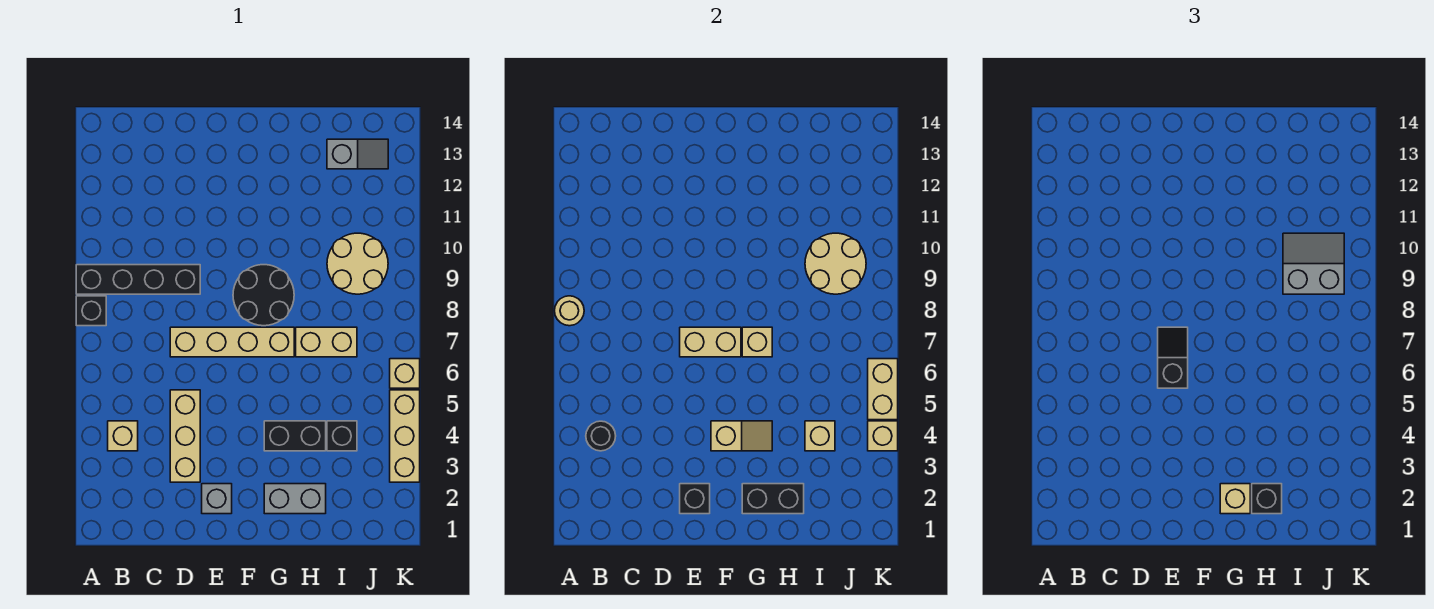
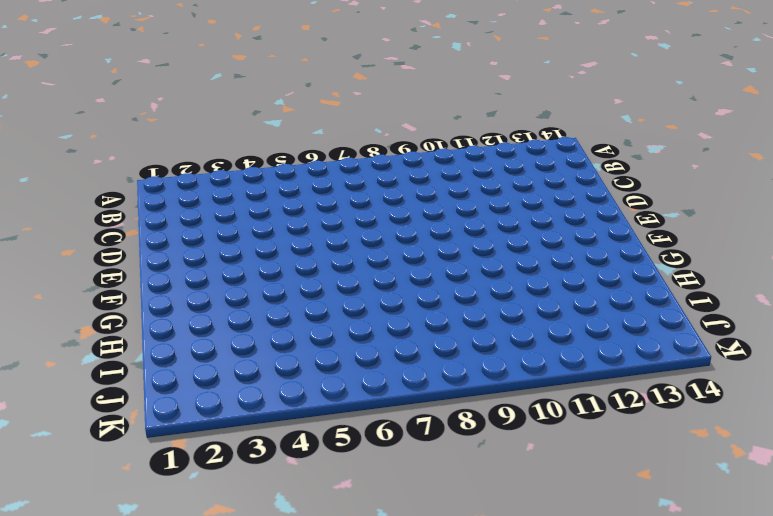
none -> black 1x1 brick [76,296,106,326]
none -> black 1x4 brick [76,265,200,294]
none -> tan 1x1 brick [108,421,138,451]
none -> tan 1x3 brick [170,390,200,482]

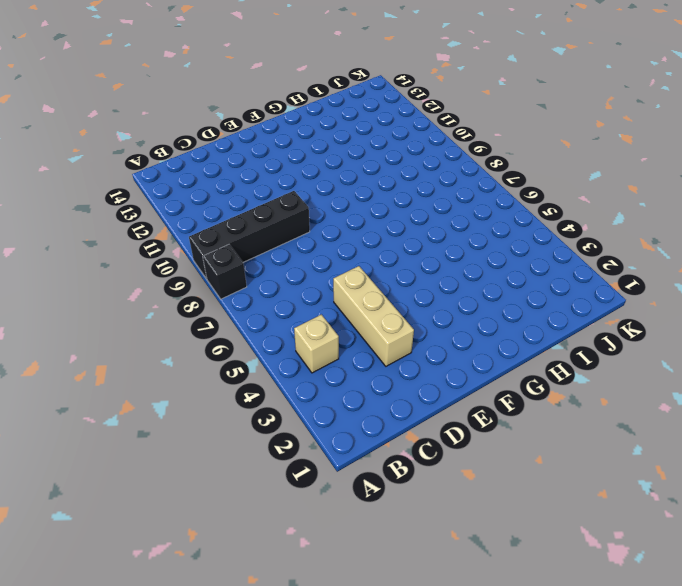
none -> tan 1x4 brick [170,327,294,357]
none -> grey 1x1 brick [202,484,232,514]
none -> black 2x2 round brick [233,265,294,326]
none -> grey 1x2 brick [264,484,326,514]

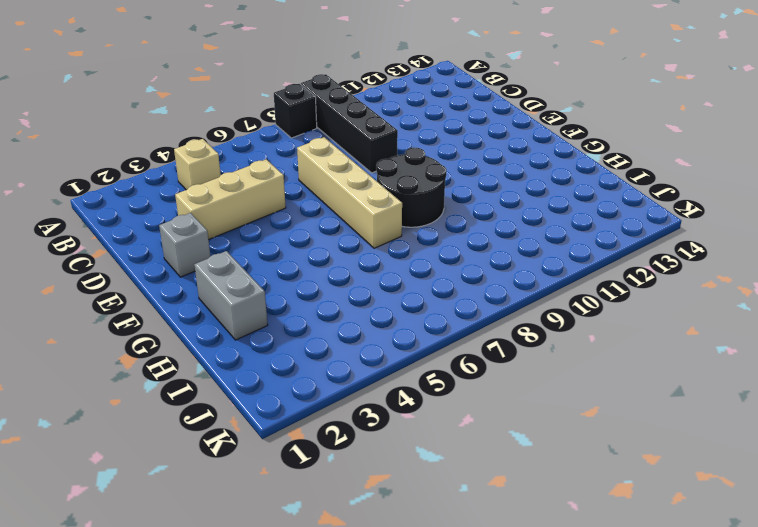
none -> black 1x2 brick [264,421,326,451]
none -> tan 1x2 brick [296,327,357,357]
none -> black 1x1 brick [327,421,357,451]
none -> tan 2x2 round brick [327,233,388,294]

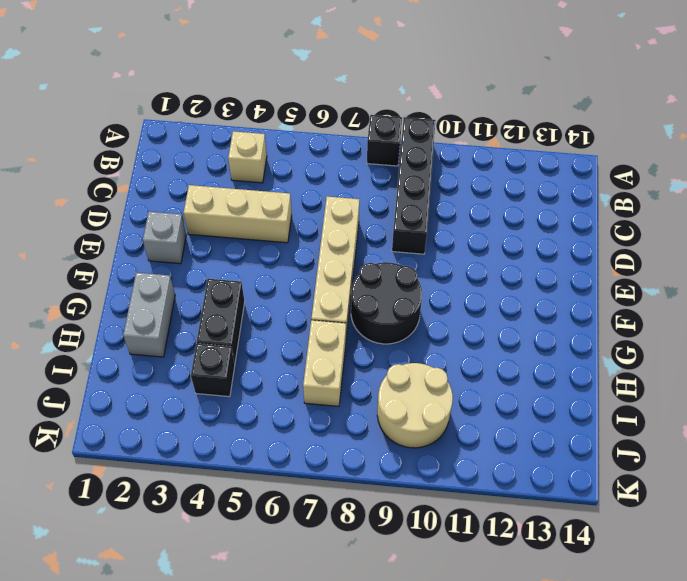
none -> grey 1x2 slope [327,139,388,169]
none -> tan 1x3 brick [390,390,420,482]
none -> tan 1x1 brick [390,359,420,388]
none -> tan 1x1 round brick [555,296,584,326]

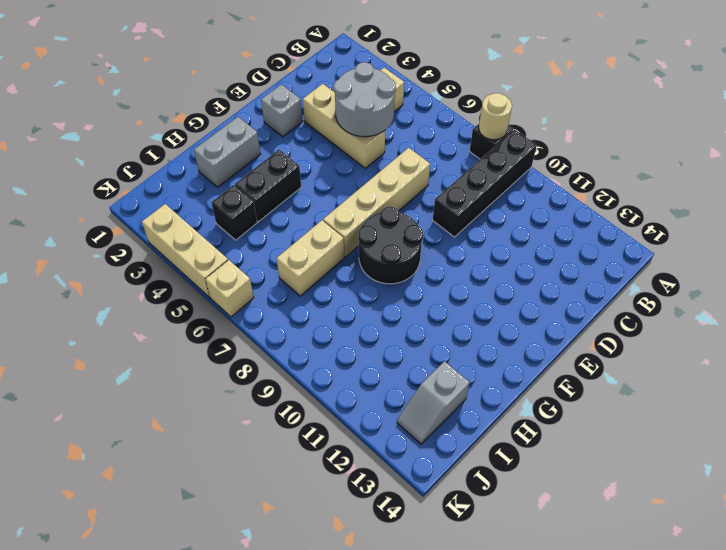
grey 2x2 round brick [334,62,396,137] -> none
none -> tan 2x2 round brick [327,233,388,294]
none -> black 1x1 round brick [586,421,616,451]
none -> black 1x1 brick [680,484,710,514]
none -> tan 1x2 brick [680,327,741,357]

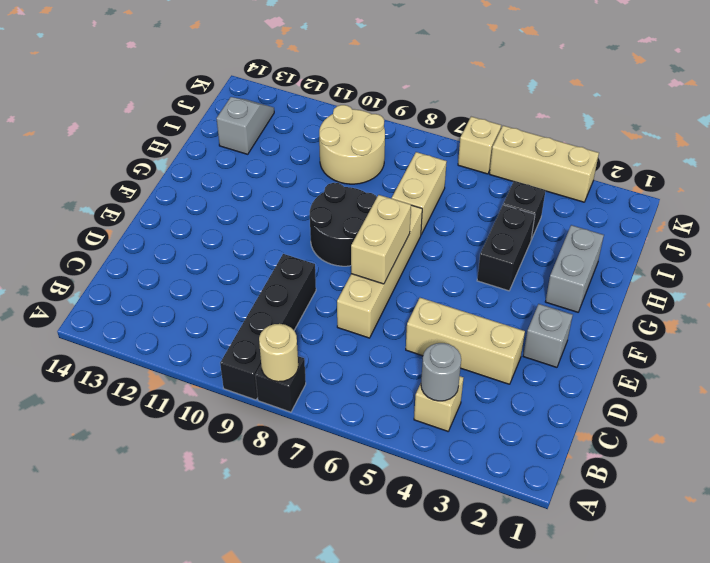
grey 1x1 round brick [421,343,461,401] -> black 1x1 round brick [586,421,616,451]
none -> black 1x1 brick [680,484,710,514]
none -> tan 1x2 slope [711,421,772,451]
none -> black 1x2 brick [742,484,804,514]
none -> tan 1x1 brick [742,327,772,357]

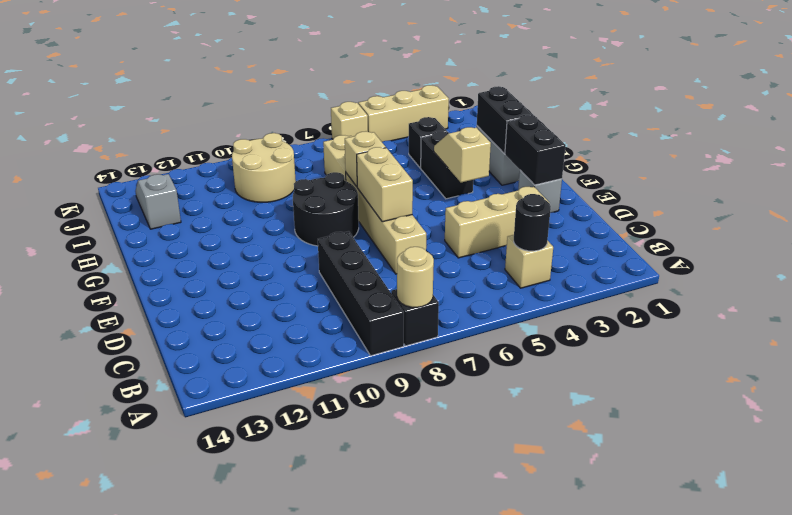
black 1x2 brick [505,115,566,185] -> black 1x1 brick [680,484,710,514]
none -> tan 1x1 brick [805,421,835,451]
none -> tan 2x2 round brick [805,233,866,294]
none -> tan 1x1 brick [868,421,898,451]
none -> tan 1x2 brick [868,359,898,420]

